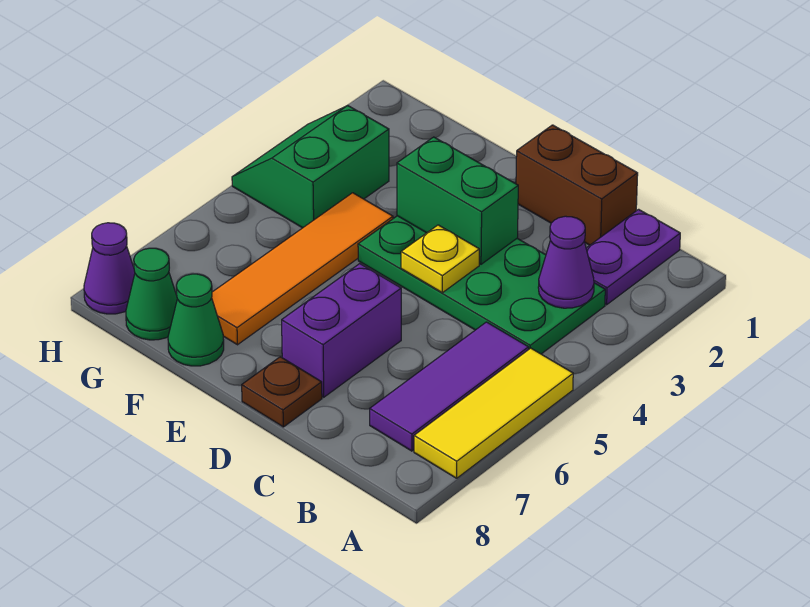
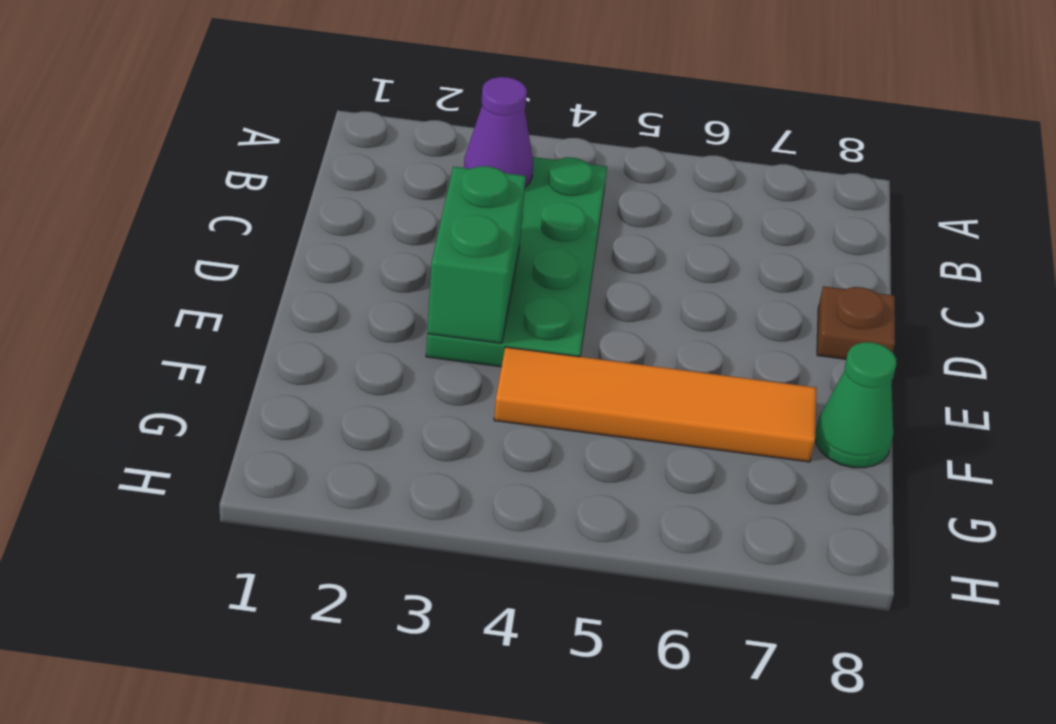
none -> yellow 1x3 tile [414,348,573,478]
none -> purple 1x2 plate [586,209,680,305]
none -> purple 1x3 tile [370,322,529,451]

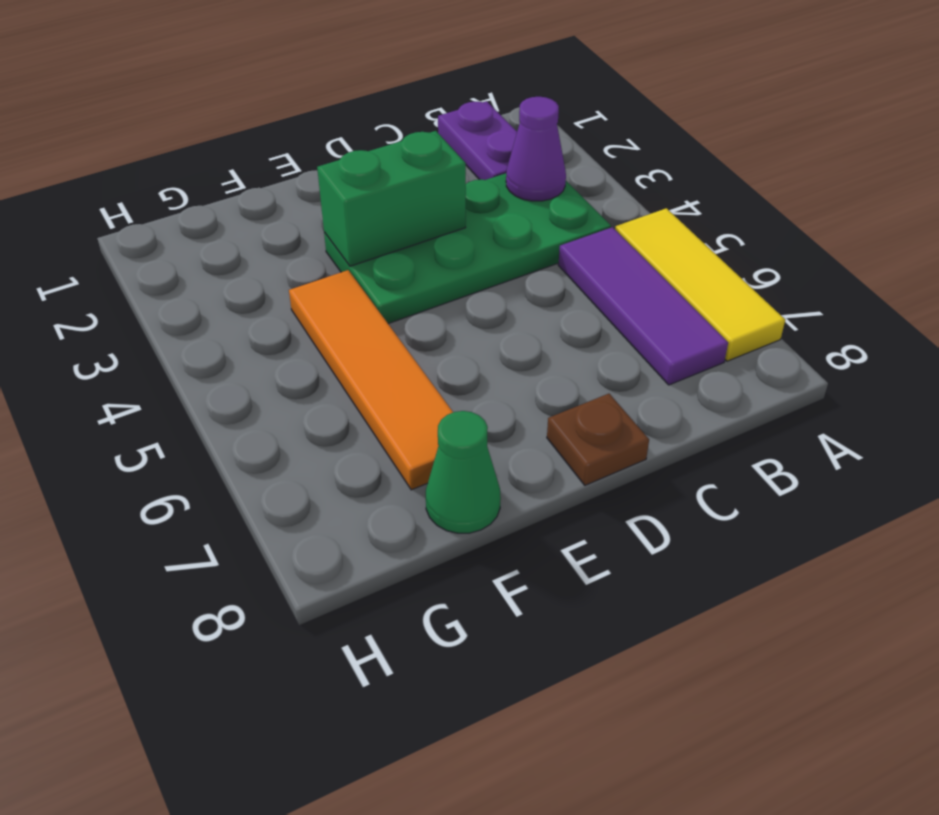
none -> brown 1x2 brick [516,125,638,245]
none -> purple 1x2 brick [282,264,401,397]
none -> green 2x2 slope [232,106,389,228]

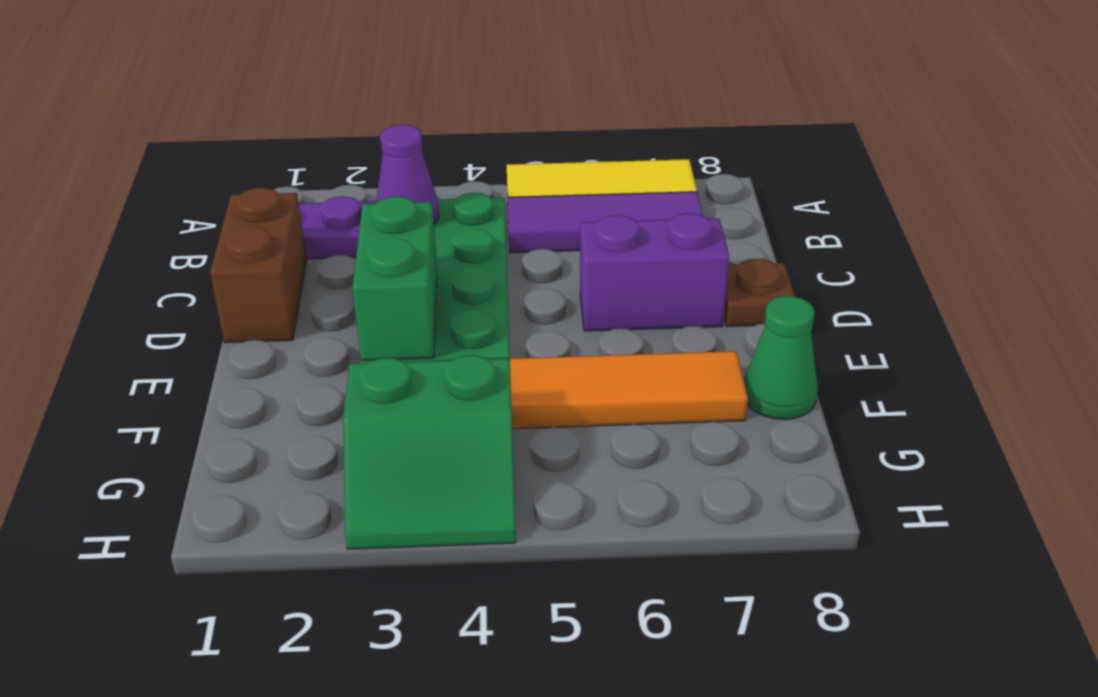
none -> green 1x1 cone [126,248,177,340]
none -> purple 1x1 cone [84,223,135,314]
none -> yellow 1x1 plate [401,225,479,293]

